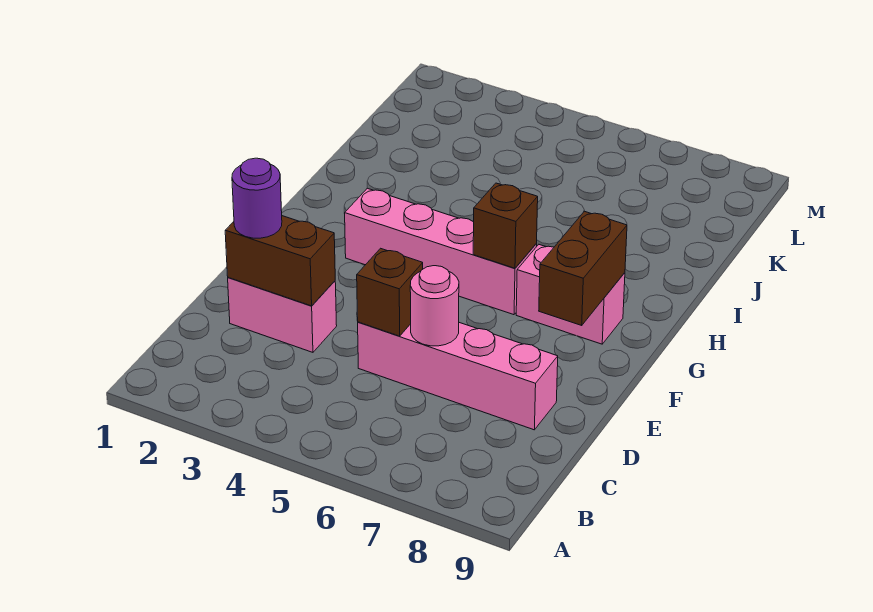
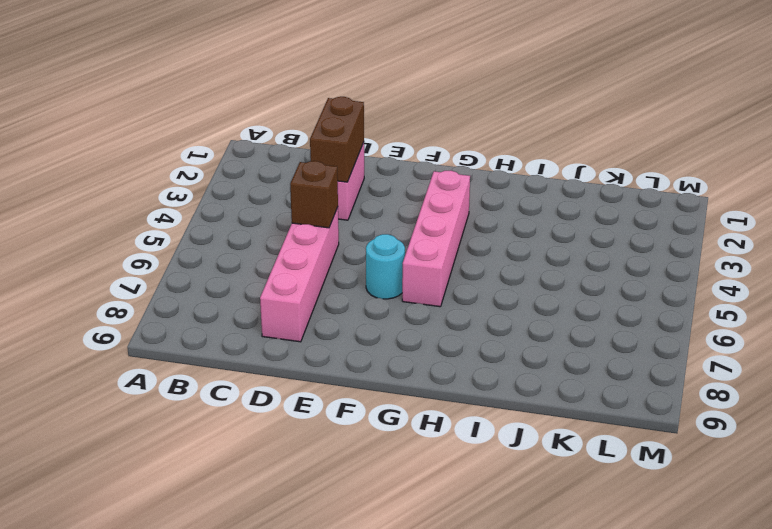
cyan 1x1 round brick [366,234,405,299] -> none
none -> pink 1x2 brick [516,245,625,344]
none -> pink 1x1 round brick [410,266,459,346]

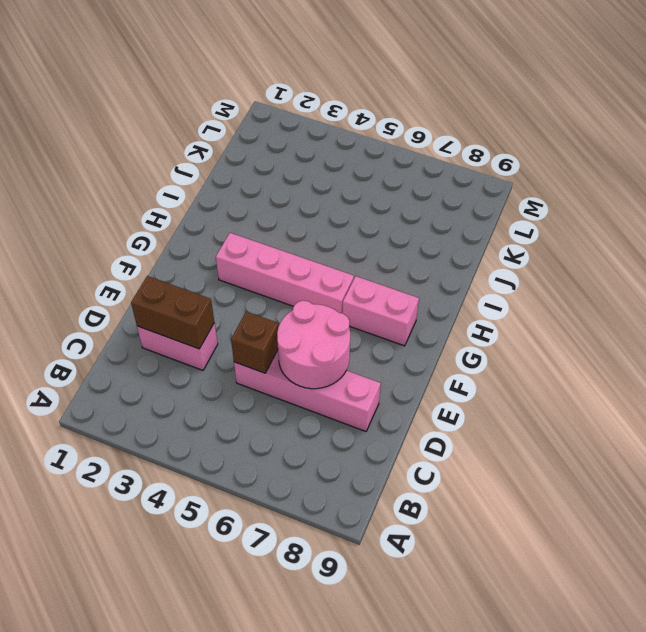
pink 2x2 round brick [277,301,350,389] -> pink 1x1 round brick [410,266,459,346]
none -> brown 1x2 brick [539,211,627,325]
none -> brown 1x1 brick [473,183,538,268]

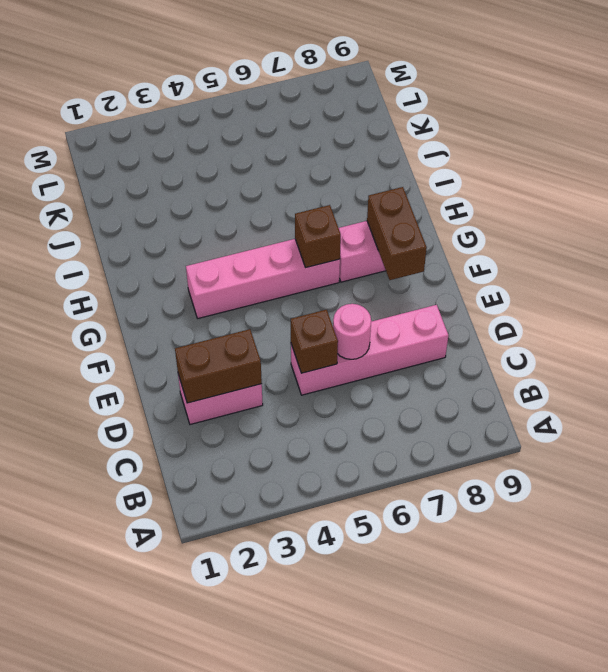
none -> purple 1x1 round brick [232,158,282,238]

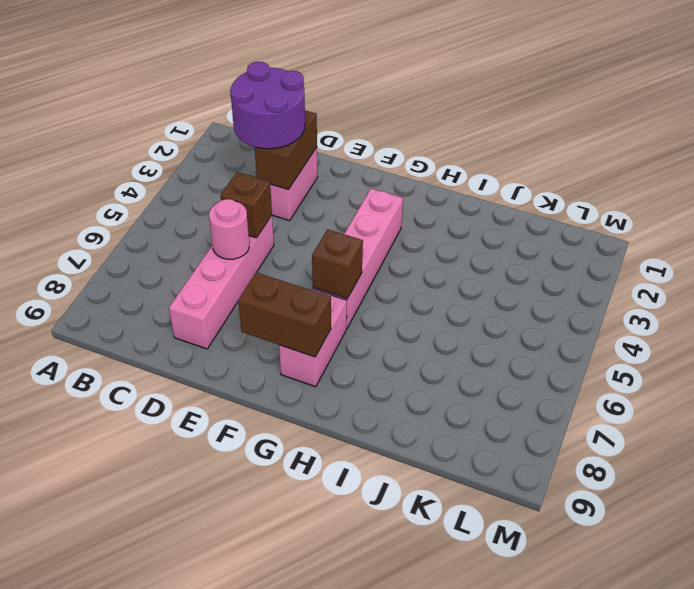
purple 2x2 round brick [230,62,305,149] -> purple 1x1 round brick [232,158,282,238]

